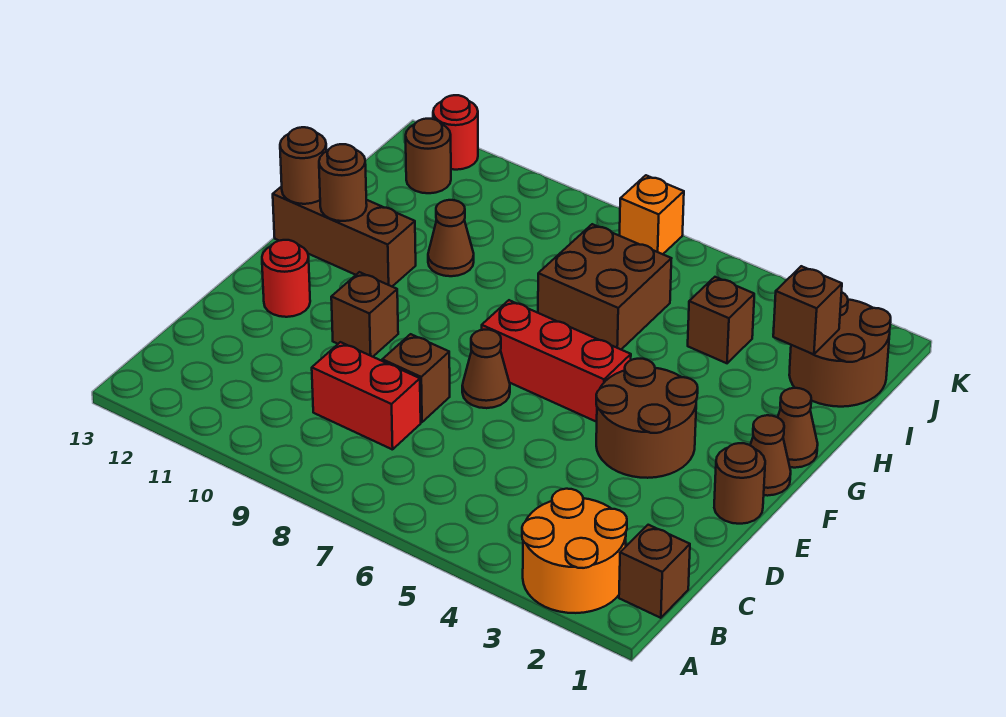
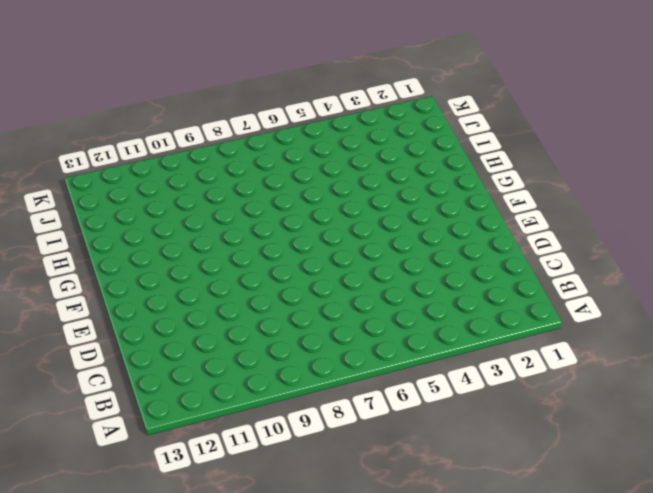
none -> orange 2x2 round brick [522,489,627,613]
none -> brown 1x1 brick [619,525,690,618]
none -> red 1x2 brick [312,342,421,450]

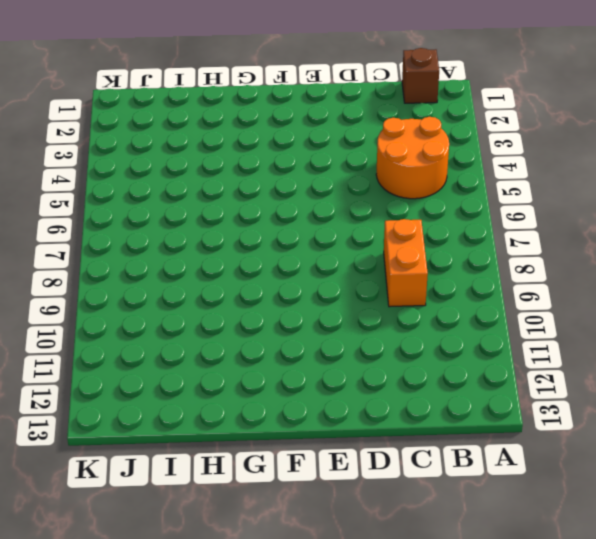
orange 2x2 round brick [376,117,449,199] -> orange 2x2 round brick moved to [522,489,627,613]
orange 1x2 brick [384,219,428,307] -> red 1x2 brick [312,342,421,450]
none -> brown 1x1 brick [382,334,450,422]
none -> brown 1x1 round brick [714,443,765,524]
none -> brown 2x2 round brick [596,359,698,478]

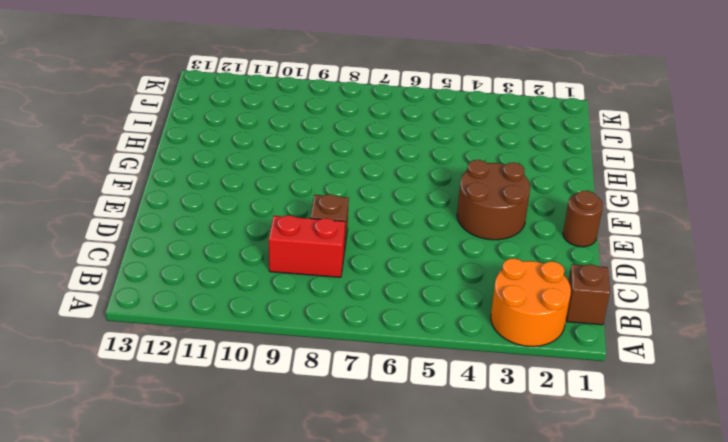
none -> brown 1x1 cone [462,330,510,408]
none -> brown 1x1 brick [331,272,398,357]
none -> red 1x1 round brick [262,240,310,317]

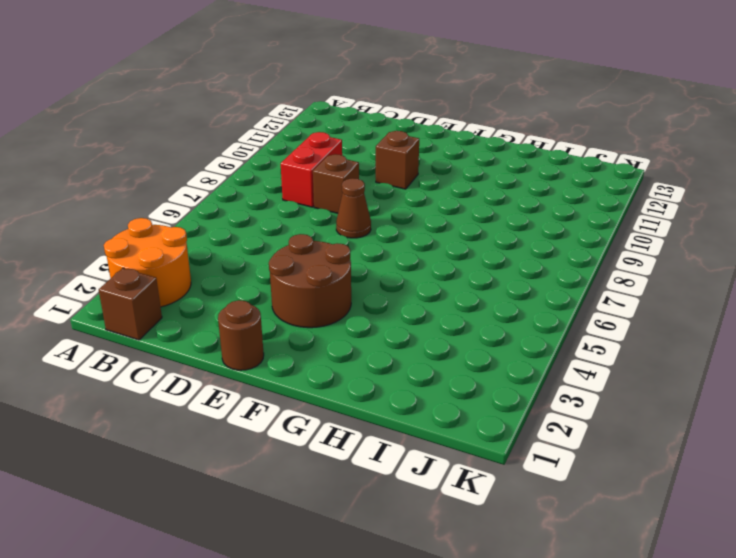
none -> red 1x1 round brick [262,240,310,317]
none -> brown 1x1 cone [750,415,791,496]
none -> red 1x3 brick [482,300,631,422]

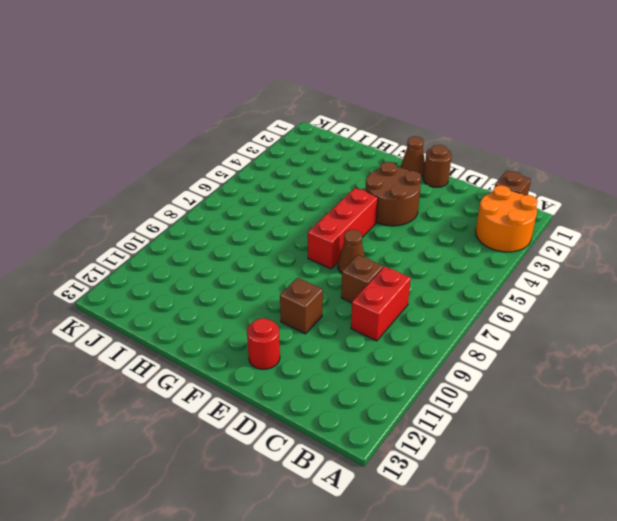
none -> brown 1x1 cone [778,388,818,468]
none -> brown 1x3 brick [273,186,416,286]
none -> brown 2x2 brick [538,224,672,349]

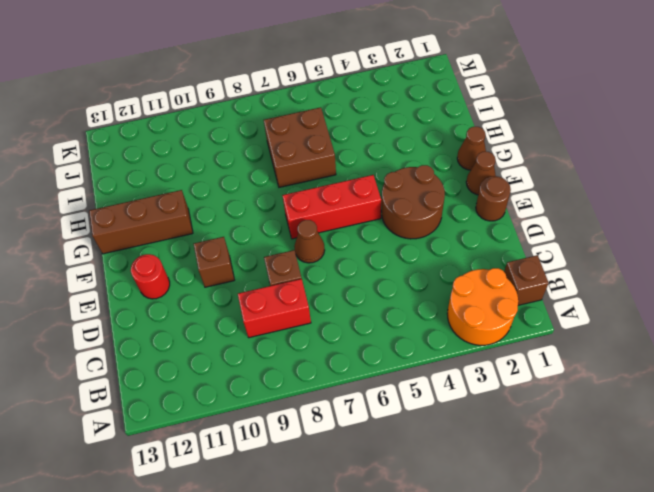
none -> brown 1x1 cone [428,200,474,276]
none -> brown 2x2 round brick [789,292,891,407]
none -> brown 1x1 brick [688,277,754,363]

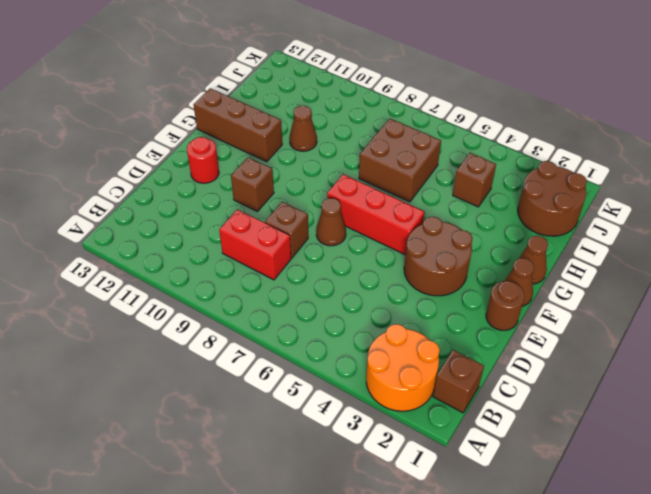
none -> brown 1x1 round brick [406,119,451,193]
none -> orange 1x1 brick [620,175,684,254]
none -> red 1x1 round brick [433,95,478,170]

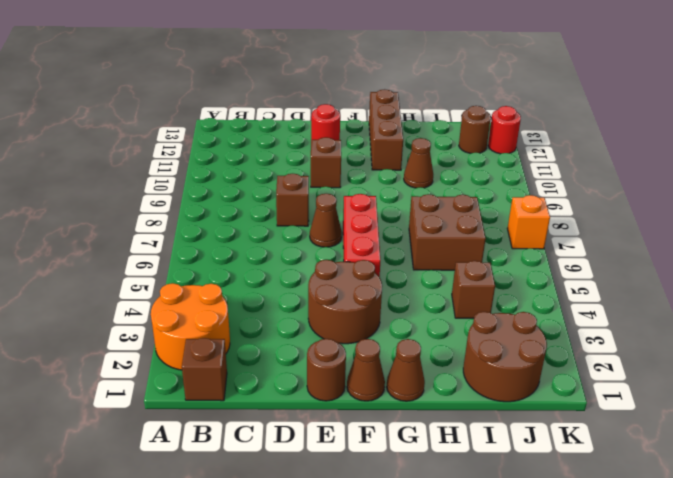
none -> red 1x2 brick [312,342,421,450]
none -> brown 1x1 round brick [319,144,367,221]
none -> brown 1x1 round brick [280,127,326,204]

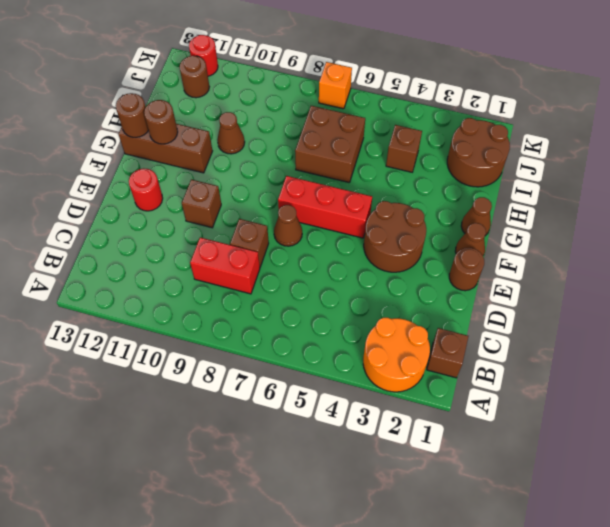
none -> brown 1x1 brick [773,266,842,355]

